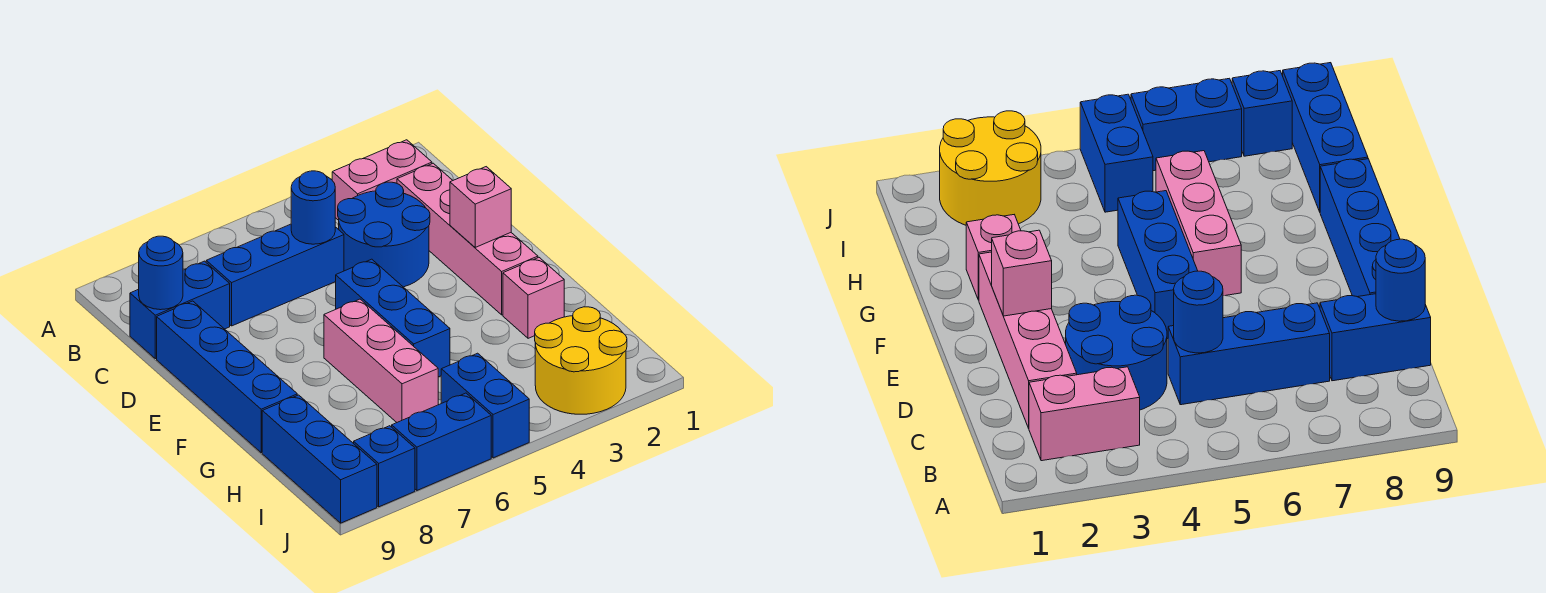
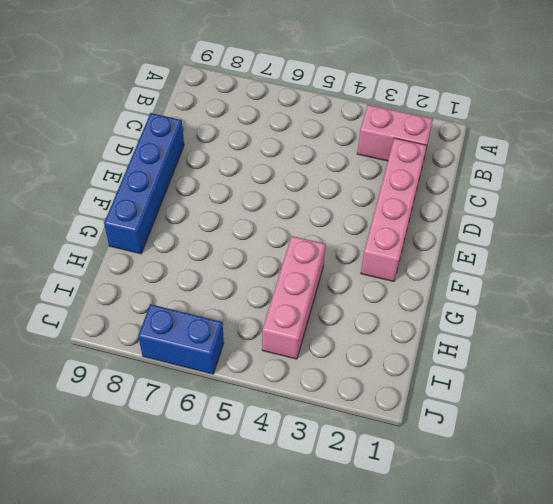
pink 1x3 brick [262,236,326,359] -> pink 1x3 brick moved to [324,299,438,422]
none -> blue 2x2 round brick [338,182,430,287]
none -> blue 1x3 brick [206,224,344,326]
none -> blue 1x2 brick [130,261,230,359]

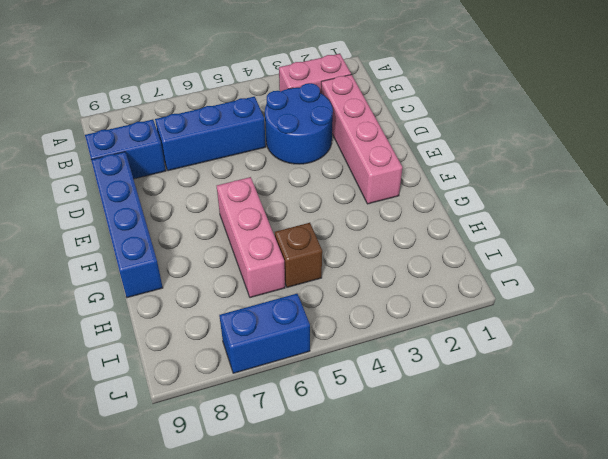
brown 1x1 brick [275,223,322,287] -> none
none -> blue 1x3 brick [336,259,450,377]
none -> pink 1x1 brick [503,258,564,338]
none -> blue 1x3 brick [262,395,377,523]

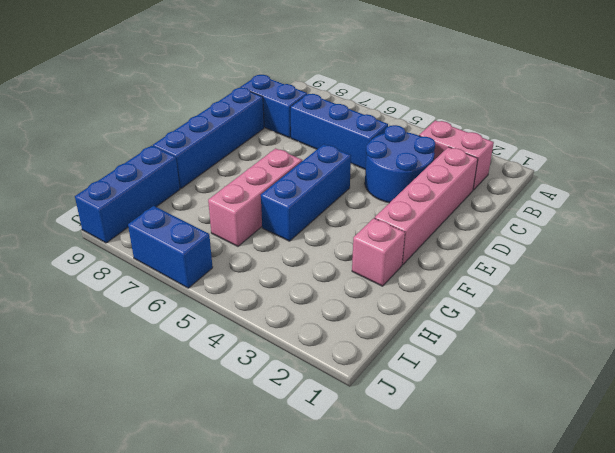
none -> yellow 2x2 round brick [535,307,627,414]
none -> blue 1x2 brick [441,353,529,458]
none -> blue 1x1 brick [354,426,415,507]

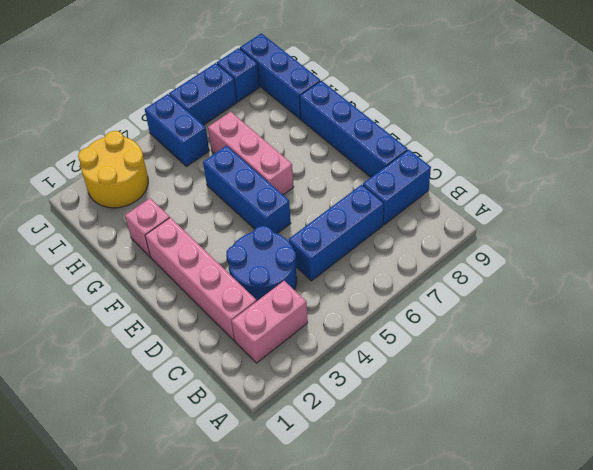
none -> blue 1x1 round brick [291,171,335,244]
none -> blue 1x1 round brick [139,236,183,310]
none -> pink 1x1 brick [450,167,511,247]

